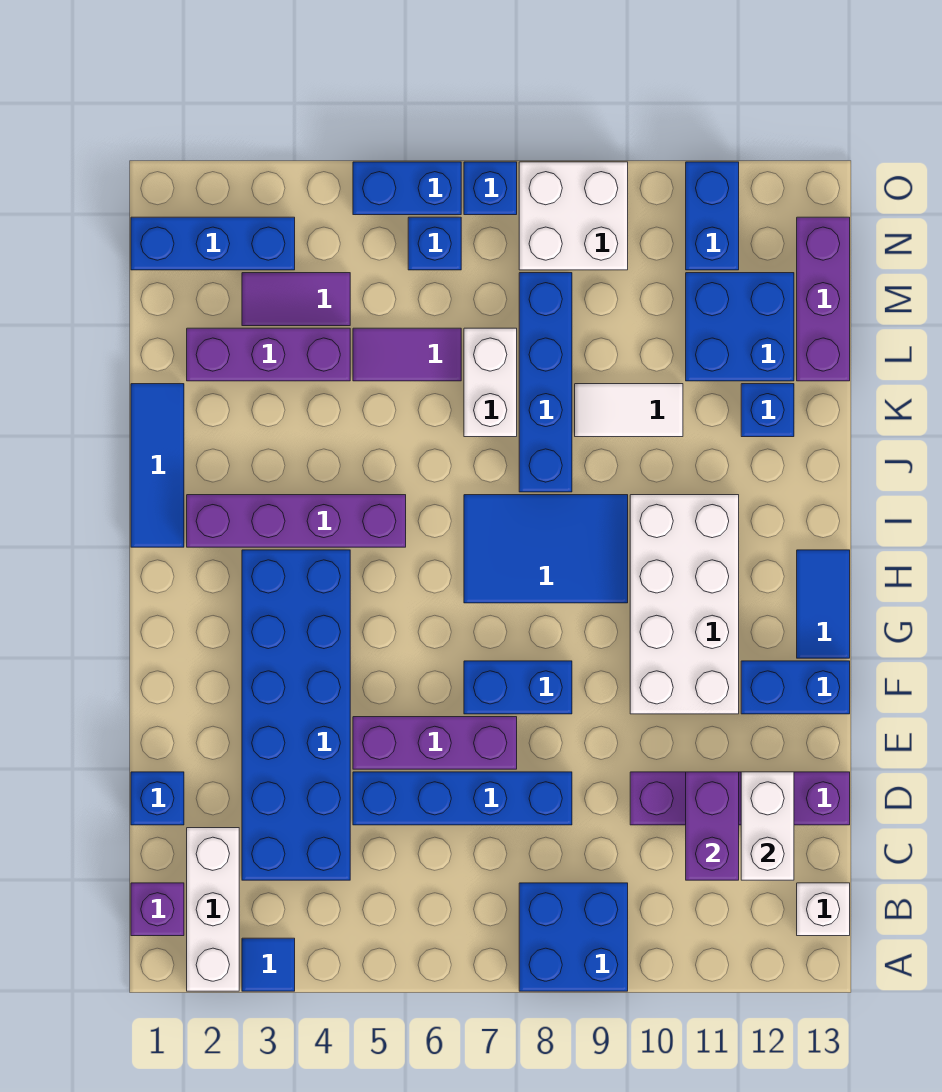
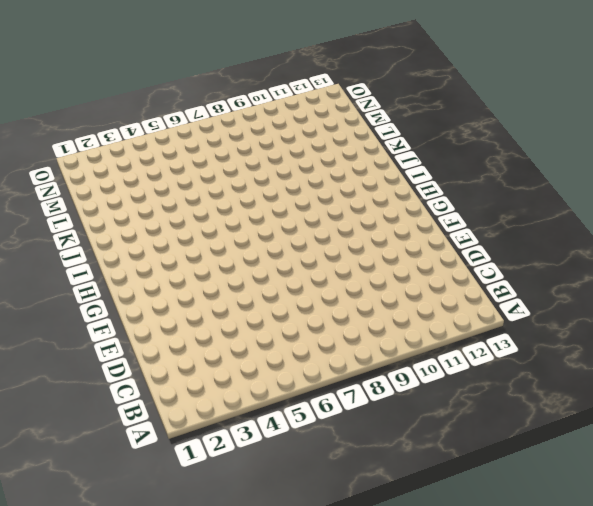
none -> white 1x3 brick [187,828,239,991]
none -> blue 1x1 tile [242,938,295,991]
none -> blue 2x2 brick [519,883,628,991]
none -> purple 1x1 brick [131,883,184,936]

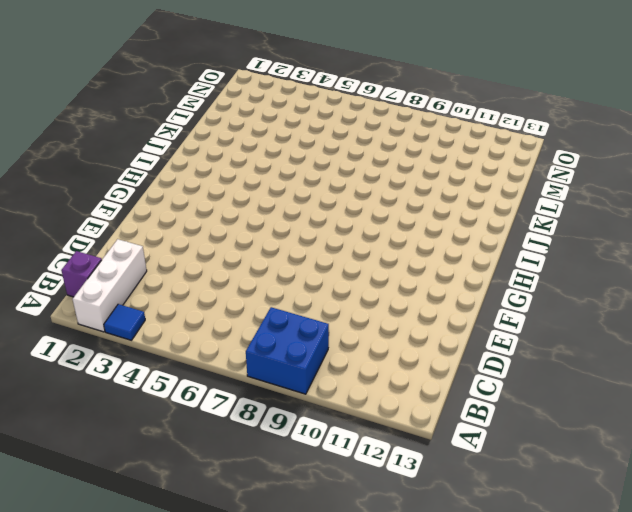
none -> white 1x1 brick [797,883,850,936]
none -> blue 2x6 brick [242,550,350,880]
none -> blue 1x1 brick [131,772,184,825]
none -> blue 1x4 brick [353,772,572,825]

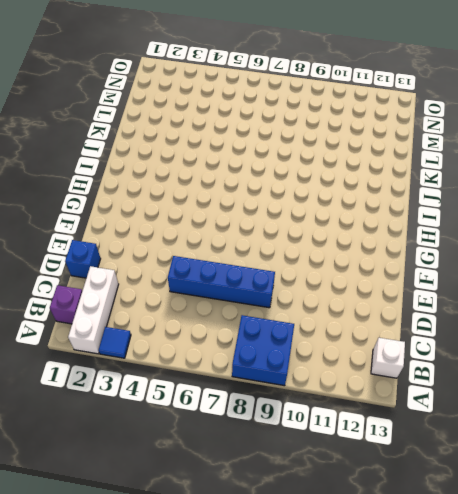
none -> blue 2x6 brick [242,550,350,880]
none -> purple 1x4 brick [630,772,850,825]
none -> purple 1x3 brick [353,717,517,769]
none -> blue 1x2 brick [464,661,572,714]

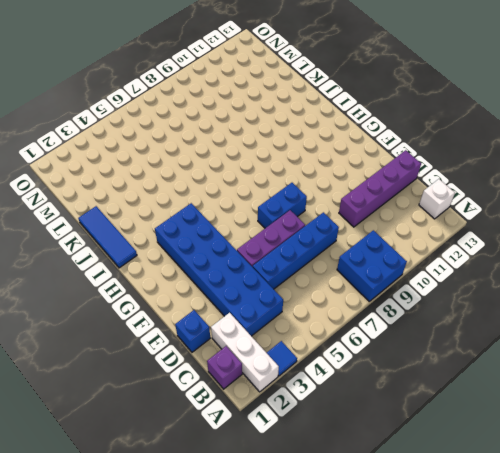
none -> white 2x4 brick [630,495,739,714]
none -> blue 1x2 brick [741,661,850,714]
none -> blue 1x2 tile [797,550,850,658]
none -> blue 2x3 tile [464,495,628,603]

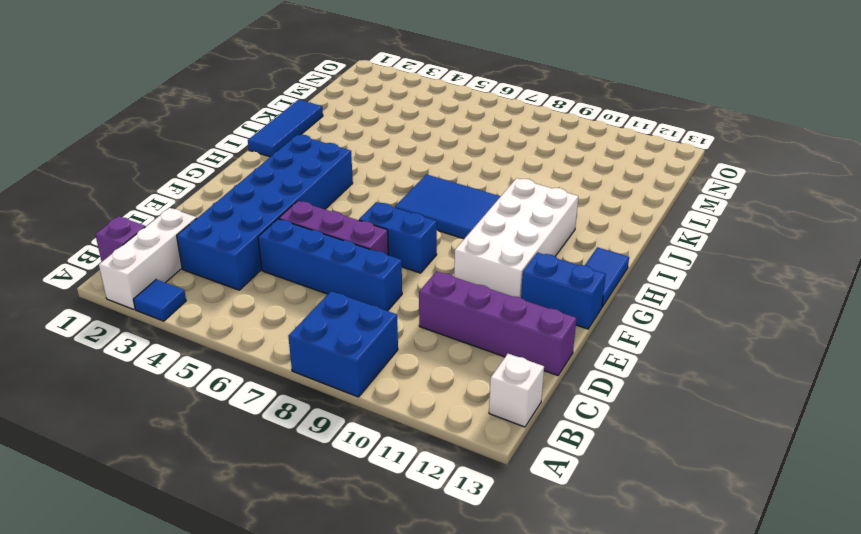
none -> blue 1x1 brick [131,772,184,825]
none -> purple 1x4 brick [187,495,406,547]
none -> blue 1x4 brick [519,273,572,492]
none -> white 1x2 brick [464,328,517,437]

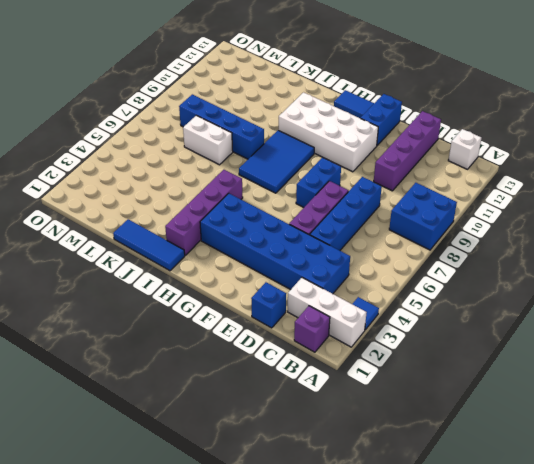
none -> white 1x2 tile [575,384,683,437]
none -> blue 1x1 brick [741,384,794,437]
none -> purple 1x3 brick [187,328,350,381]
none -> purple 1x2 tile [353,328,461,381]

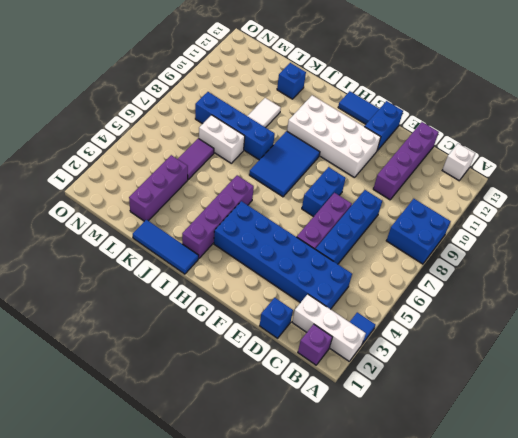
none -> blue 2x2 brick [686,273,794,381]
none -> purple 1x3 brick [797,217,850,381]
none -> purple 1x2 tile [242,273,350,326]
none -> blue 1x3 brick [131,217,295,270]

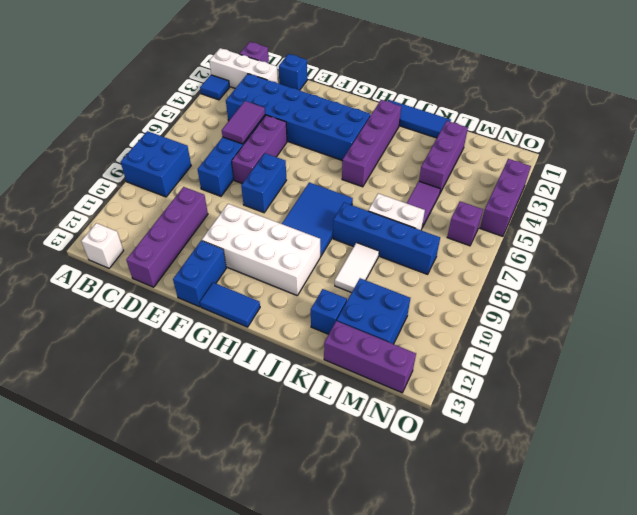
purple 1x2 tile [222,101,265,144] -> purple 1x2 tile moved to [242,273,350,326]
purple 1x1 brick [447,201,483,246] -> blue 1x1 brick [408,217,461,270]
purple 1x3 brick [480,159,531,236] -> blue 1x2 brick [353,162,461,215]
none -> blue 1x3 brick [131,217,295,270]
none -> white 2x2 brick [519,162,628,270]
none -> blue 1x2 brick [686,162,739,270]
none -> blue 1x1 brick [464,162,517,215]

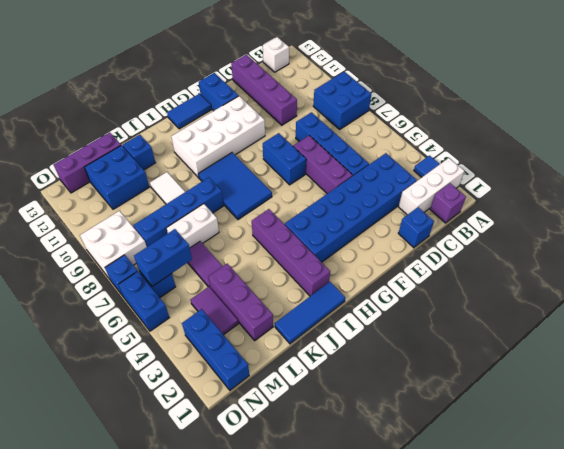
blue 1x2 brick [134,229,192,286] -> blue 1x2 brick moved to [686,162,739,270]
none -> purple 1x2 brick [686,772,739,880]
none -> white 1x2 brick [741,772,794,880]

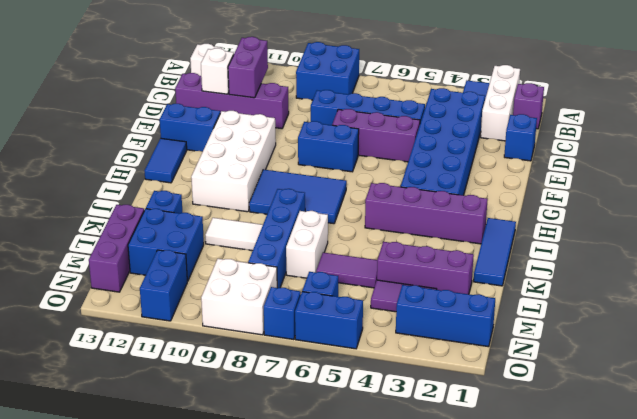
white 1x1 brick [201,48,234,94] -> white 1x2 brick [741,772,794,880]

